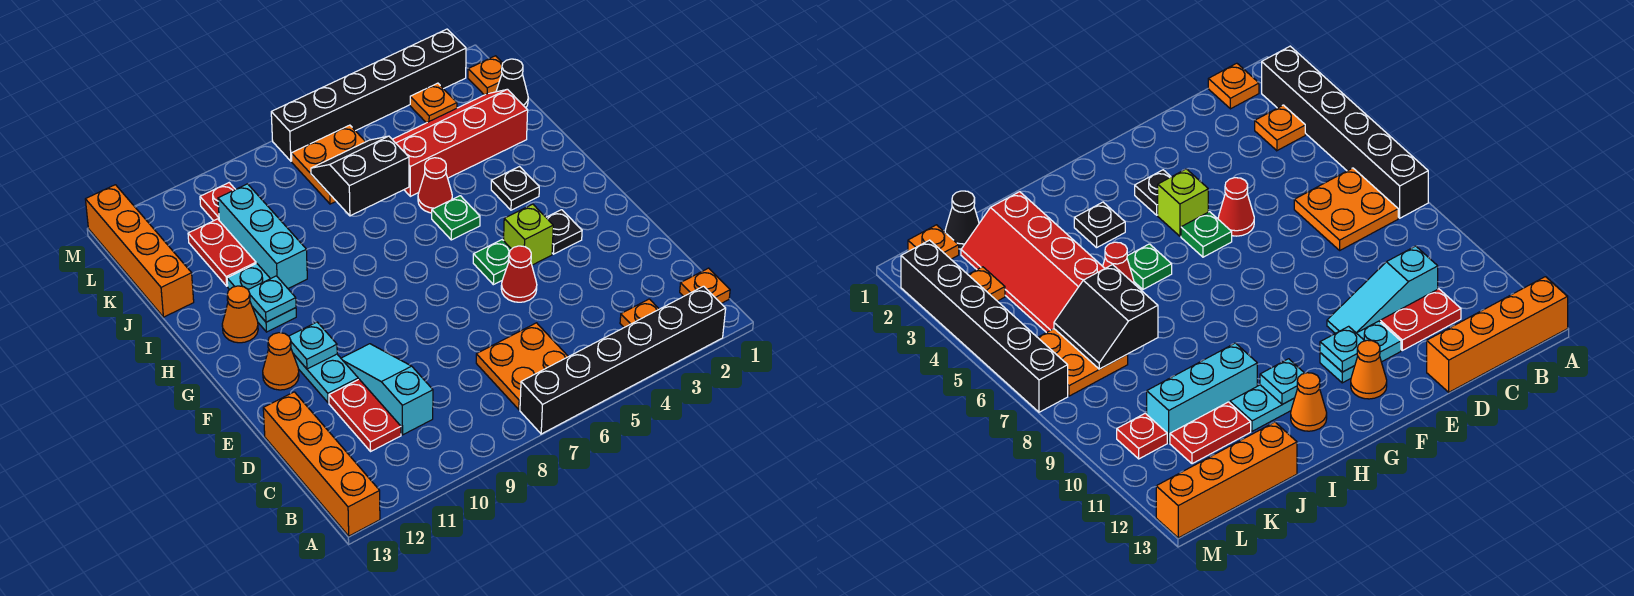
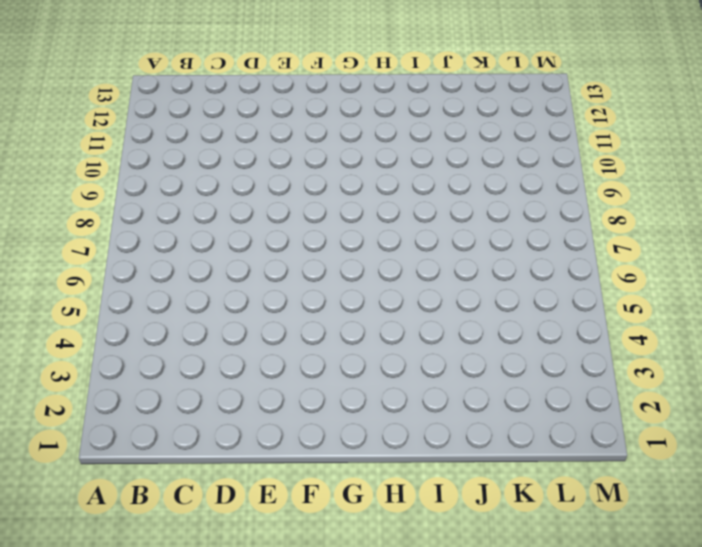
none -> black 1x6 brick [520,286,726,434]
none -> orange 1x4 brick [263,392,380,536]
none -> orange 1x1 plate [680,268,730,303]
none -> orange 1x1 plate [620,299,659,327]

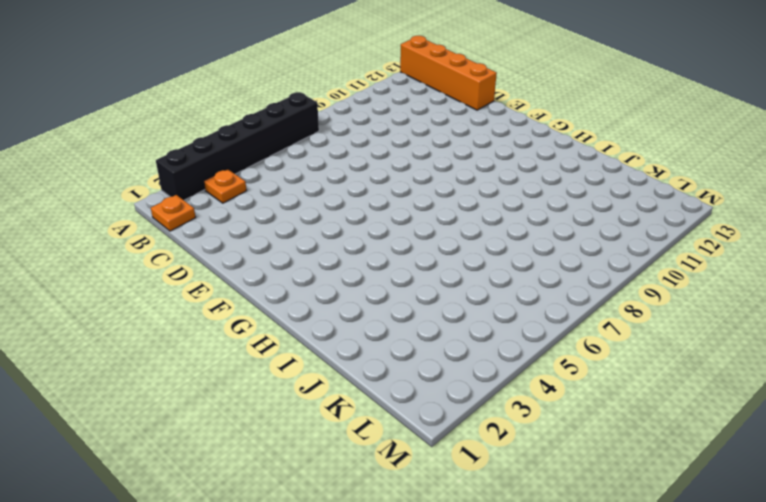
none -> orange 2x2 plate [476,323,568,410]
none -> cyan 1x3 slope [341,344,433,435]
none -> red 1x2 plate [329,379,401,451]
none -> red 1x1 cone [501,246,537,302]

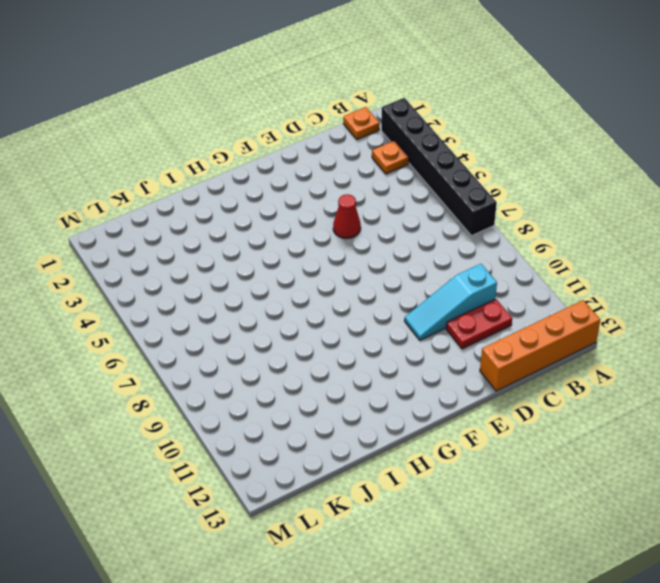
none -> orange 2x2 plate [476,323,568,410]
none -> cyan 1x2 plate [293,354,358,403]
none -> black 1x1 plate [546,210,582,254]
none -> lime 1x1 brick [504,204,553,265]

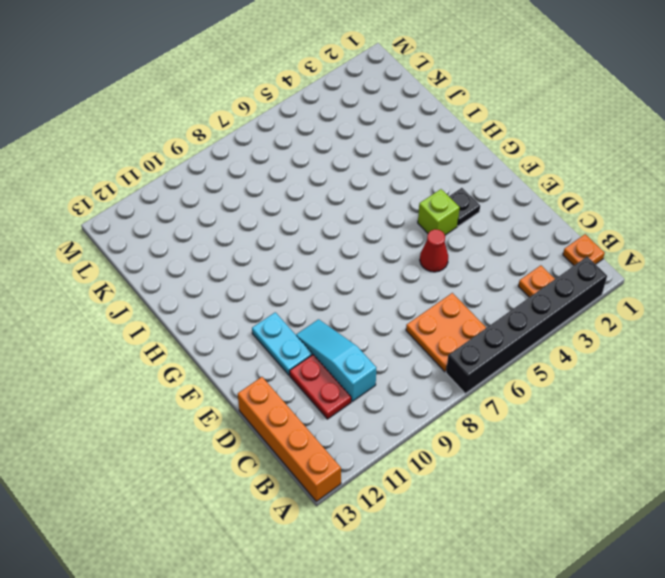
none -> green 1x1 plate [473,240,511,285]
none -> orange 1x1 cone [263,333,299,390]
none -> black 1x1 plate [491,167,539,210]
none -> green 1x1 plate [432,196,480,240]

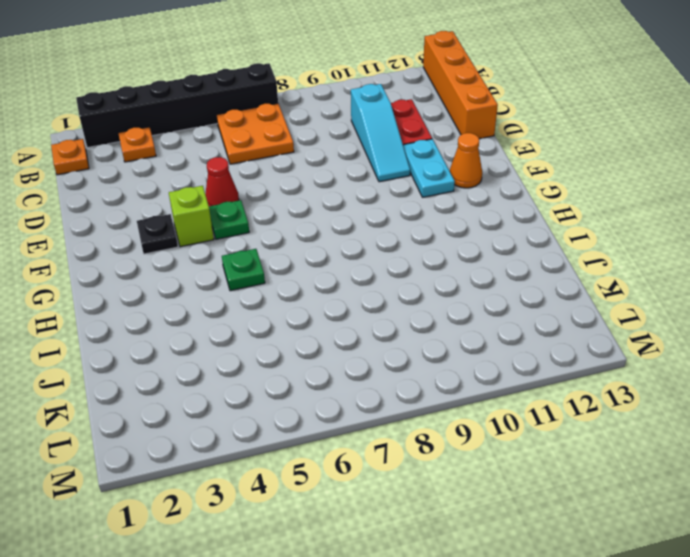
none -> black 1x1 plate [491,167,539,210]
none -> cyan 1x2 plate [227,263,296,332]
none -> orange 1x1 cone [222,286,258,343]
none -> red 1x1 cone [418,158,452,213]

